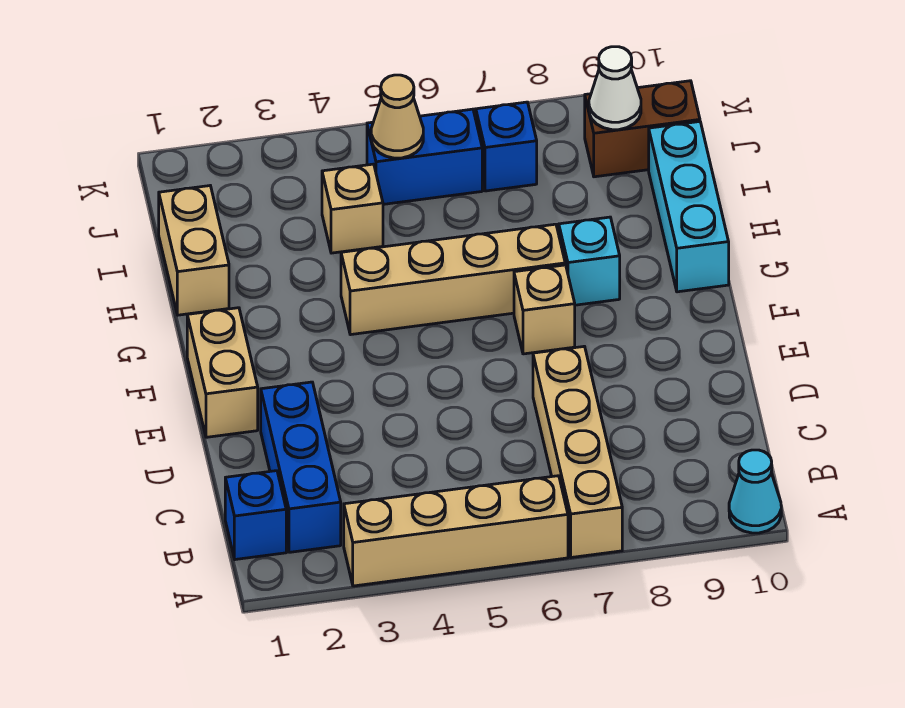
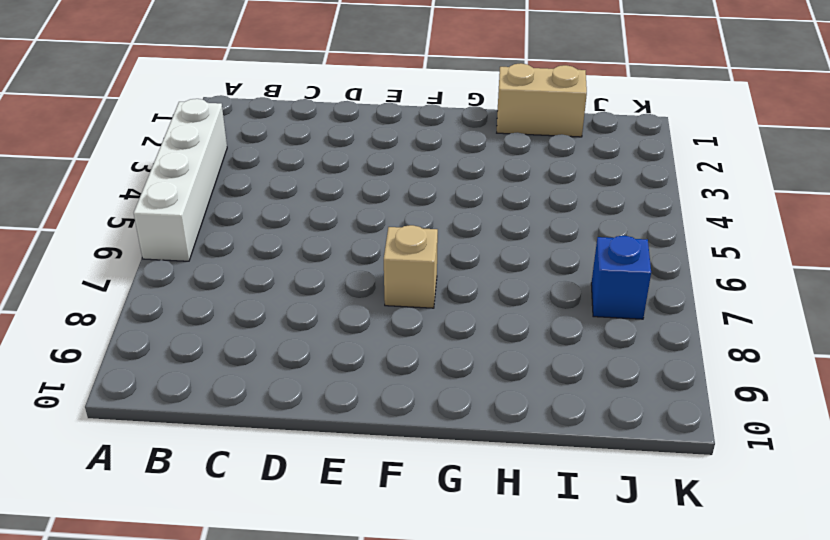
white 1x4 brick [134,99,227,261] -> tan 1x4 brick [344,476,568,586]
none -> tan 1x4 brick [533,346,622,558]
none -> cyan 1x1 cone [729,450,781,533]
none -> blue 1x1 brick [225,471,286,560]

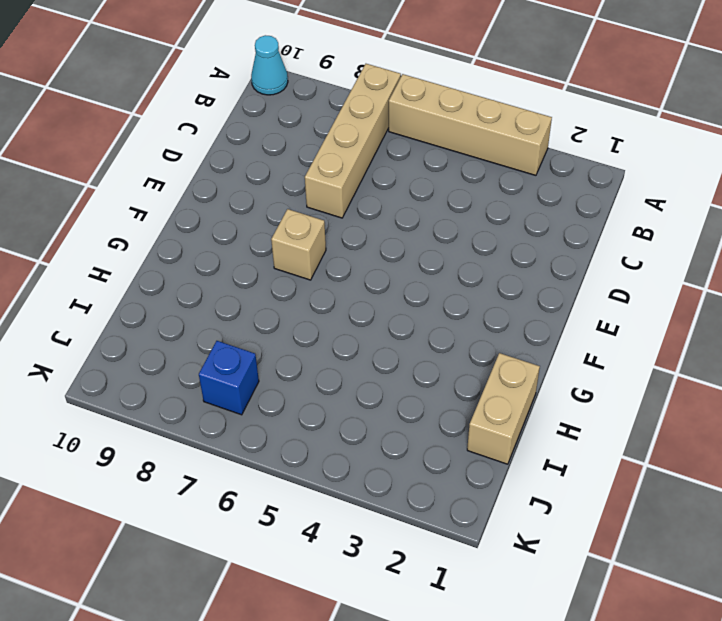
none -> blue 1x1 brick [225,471,286,560]
none -> blue 1x3 brick [261,382,341,552]
none -> tan 1x2 brick [187,308,258,437]

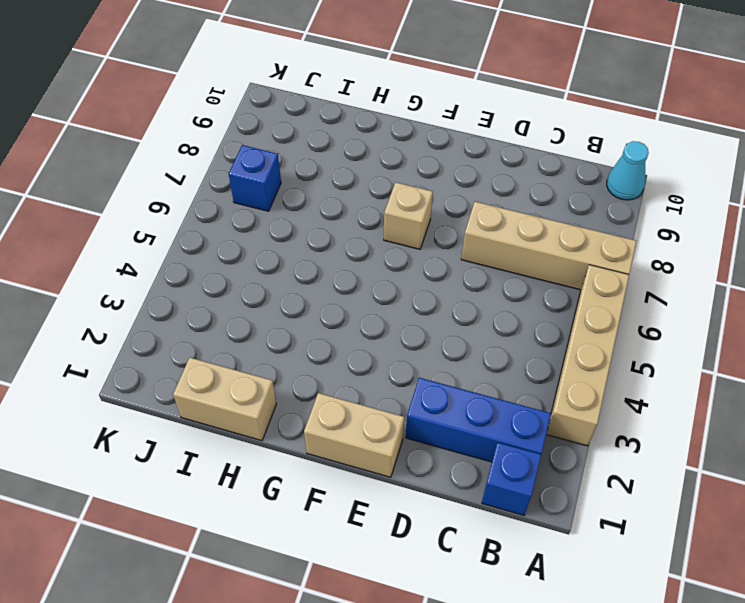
none -> tan 1x4 brick [341,224,565,335]
none -> cyan 1x1 brick [559,217,620,305]
none -> cyan 1x3 brick [649,122,729,292]

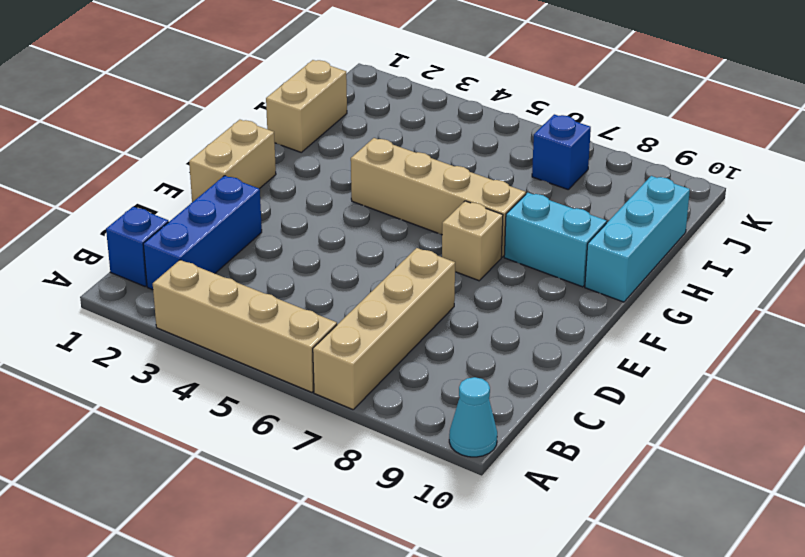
cyan 1x2 brick [504,193,607,287] -> cyan 1x1 brick [559,217,620,305]
none -> tan 1x1 brick [322,164,383,253]
none -> blue 1x2 brick [367,109,482,204]
none -> brown 1x2 brick [585,81,700,177]

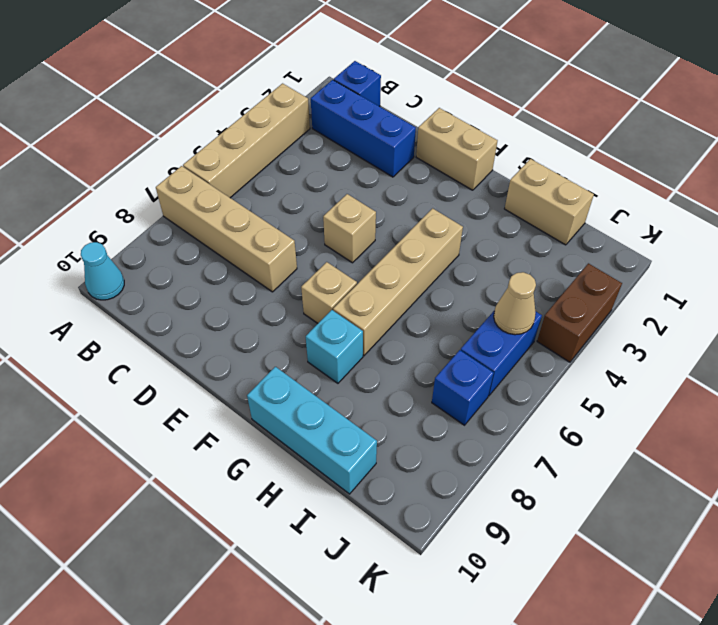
tan 1x1 brick [323,194,376,263] -> tan 1x1 brick moved to [322,164,383,253]
brown 1x2 brick [537,263,622,362] -> brown 1x2 brick moved to [585,81,700,177]
none -> white 1x1 cone [589,47,641,130]

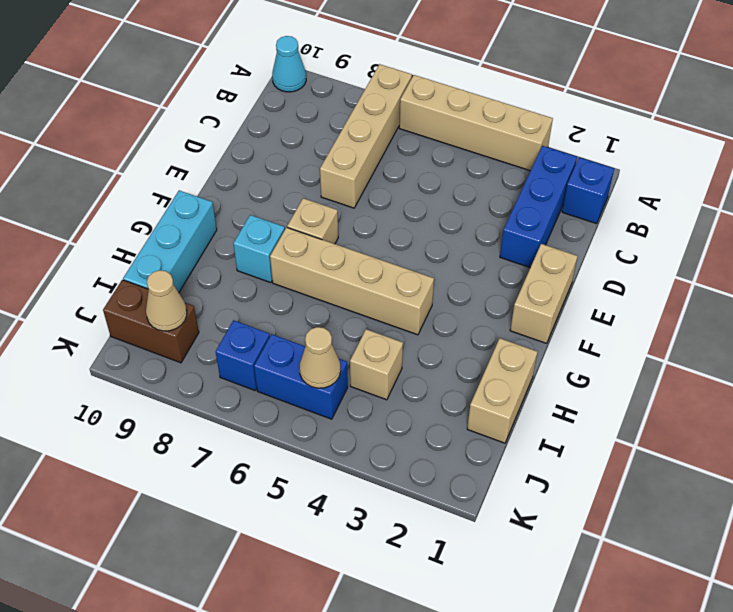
tan 1x1 cone [146,270,187,331] -> white 1x1 cone [589,47,641,130]

